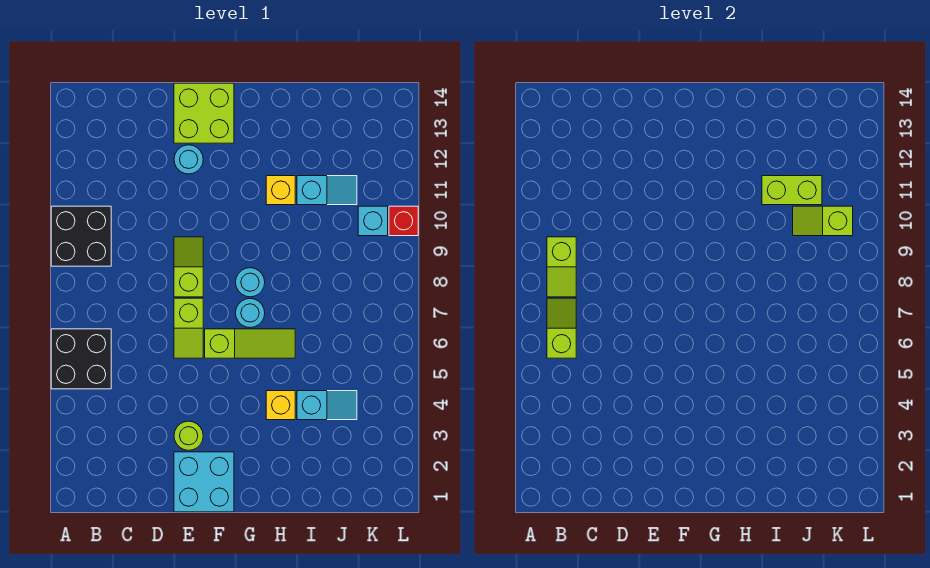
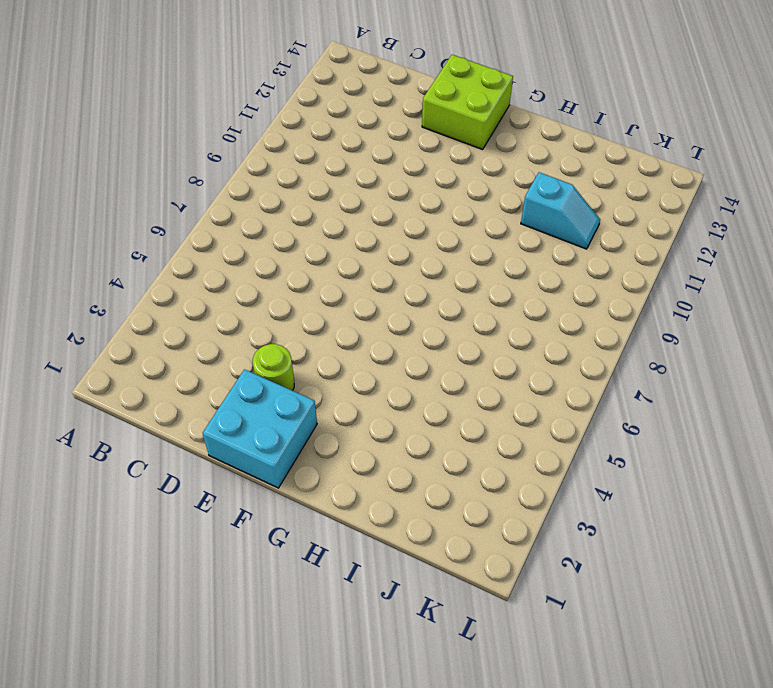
none -> black 2x2 brick [51,329,111,389]
none -> black 2x2 brick [51,206,111,266]
none -> lime 1x2 slope [174,298,203,358]

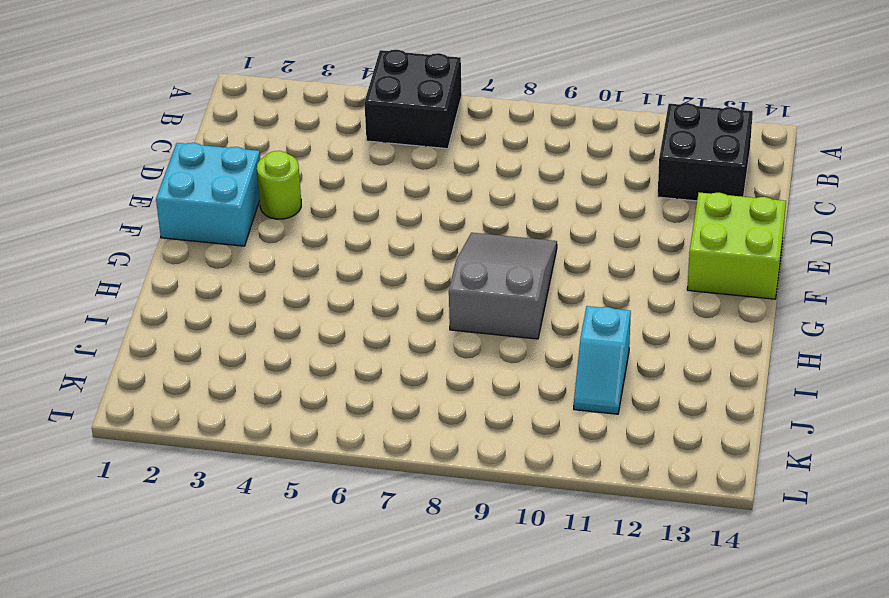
black 2x2 brick [658,103,753,201] -> black 2x2 brick moved to [51,206,111,266]
grey 2x3 slope [449,233,557,339] -> cyan 1x1 round brick [236,268,265,297]
none -> lime 1x2 slope [174,298,203,358]
none -> lime 1x2 slope [174,237,203,297]
none -> cyan 1x1 round brick [174,145,203,174]

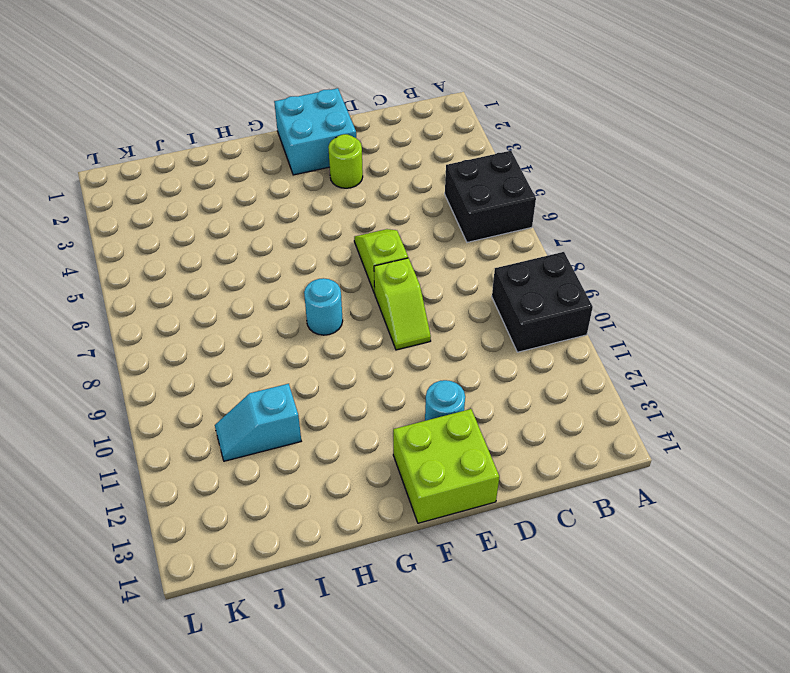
none -> lime 1x3 slope [205,329,295,358]
none -> cyan 1x1 round brick [236,298,265,328]
none -> yellow 1x1 brick [266,391,295,420]

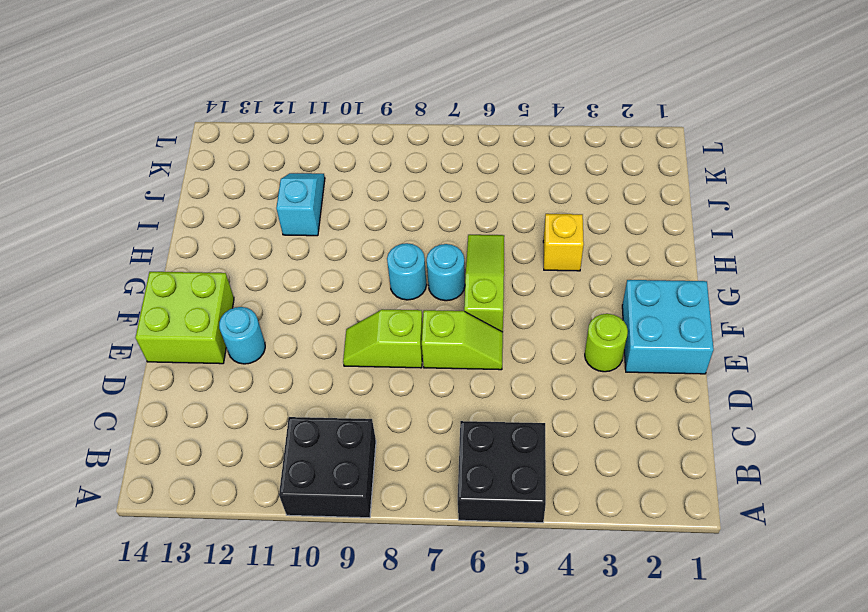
none -> yellow 1x1 brick [266,176,295,205]
none -> cyan 1x2 slope [297,391,357,420]
none -> cyan 1x1 brick [358,206,388,236]

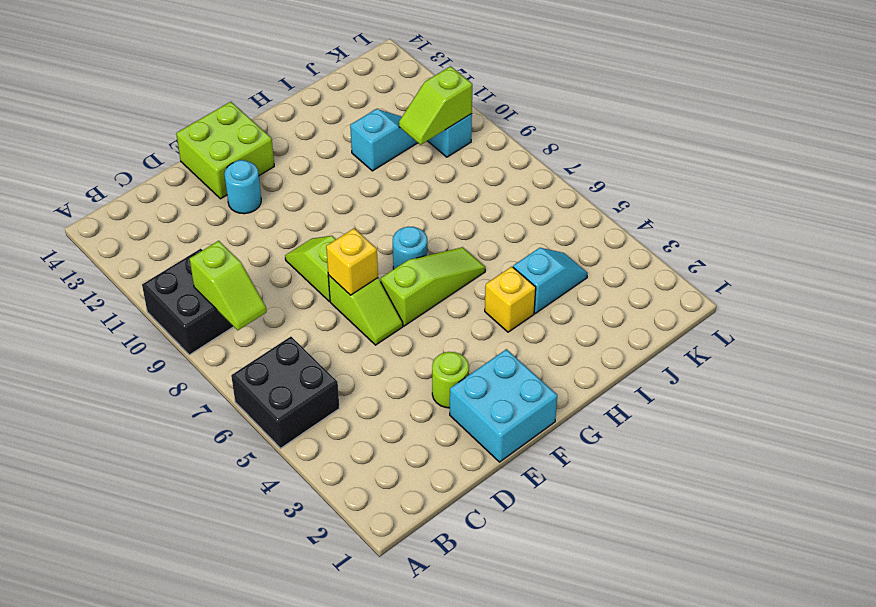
yellow 1x1 brick [326,228,378,295] -> yellow 1x1 brick moved to [266,176,295,205]
none -> cyan 1x1 round brick [236,268,265,297]
none -> red 1x1 brick [389,206,418,236]
none -> lime 1x2 slope [547,298,576,358]

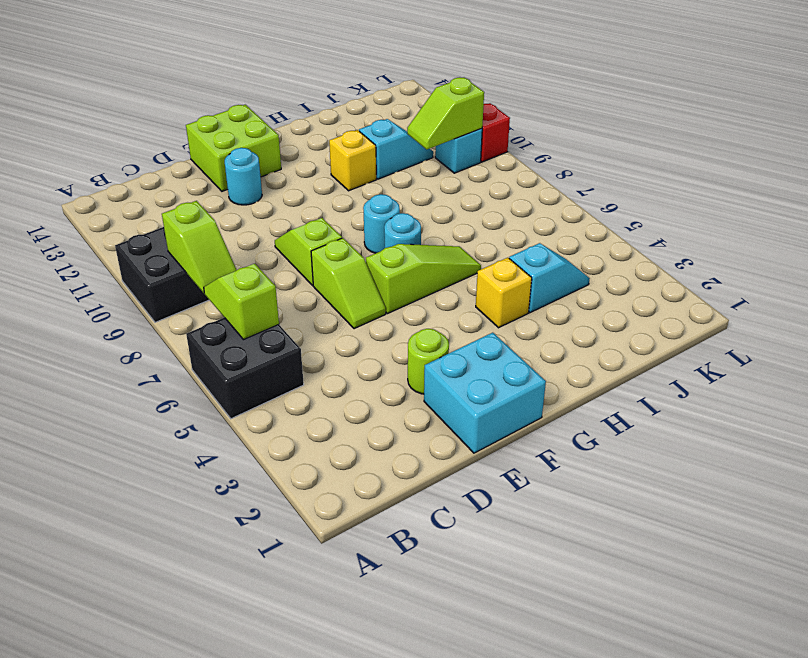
none -> lime 1x2 brick [762,176,822,205]

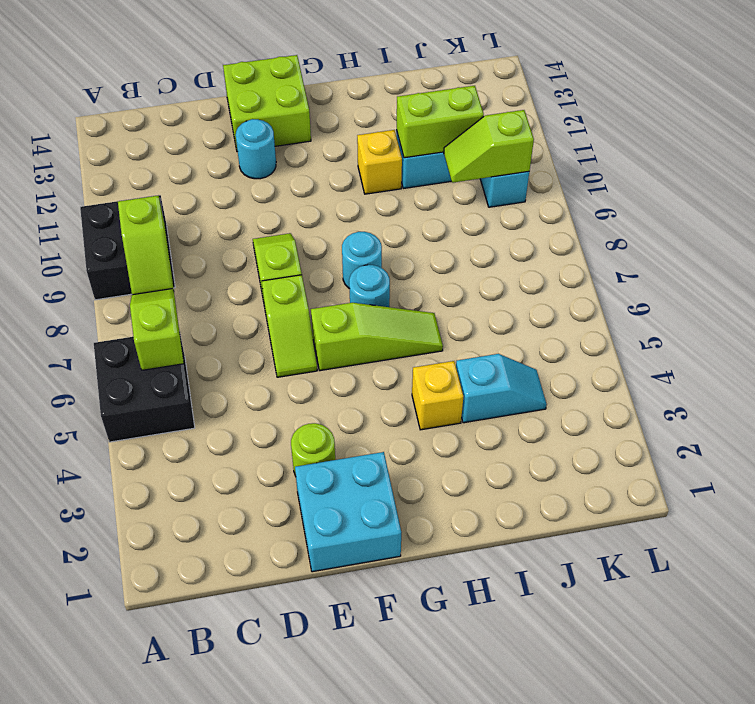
none -> red 1x1 brick [389,206,418,236]

